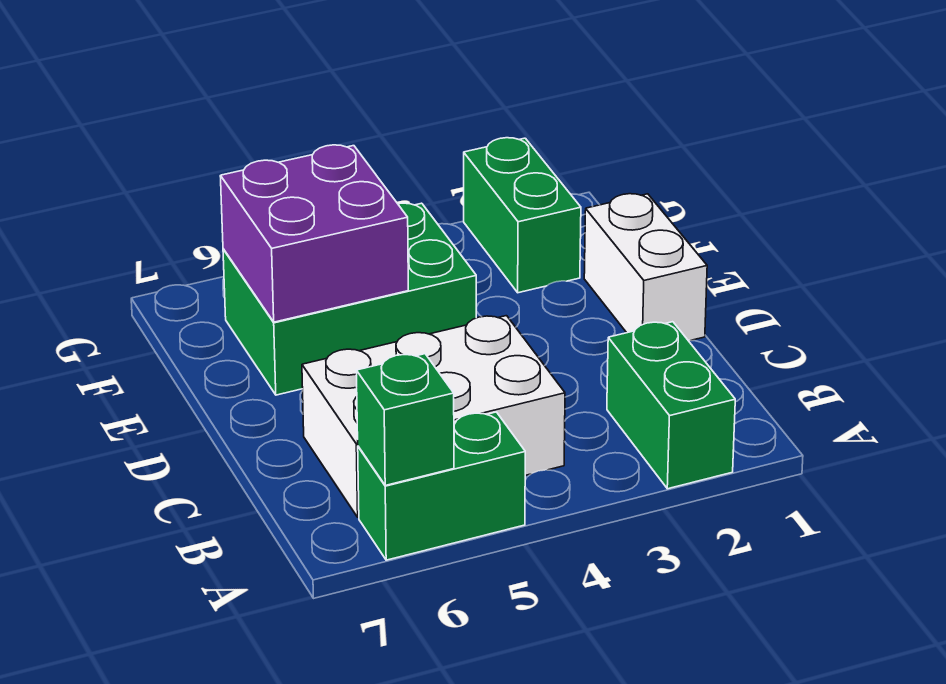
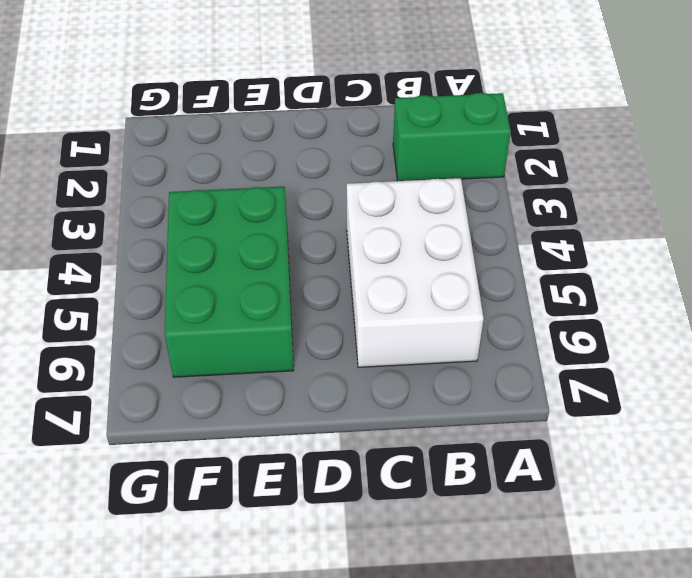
none -> green 1x2 brick [358,412,525,560]
none -> white 1x2 brick [584,194,707,340]

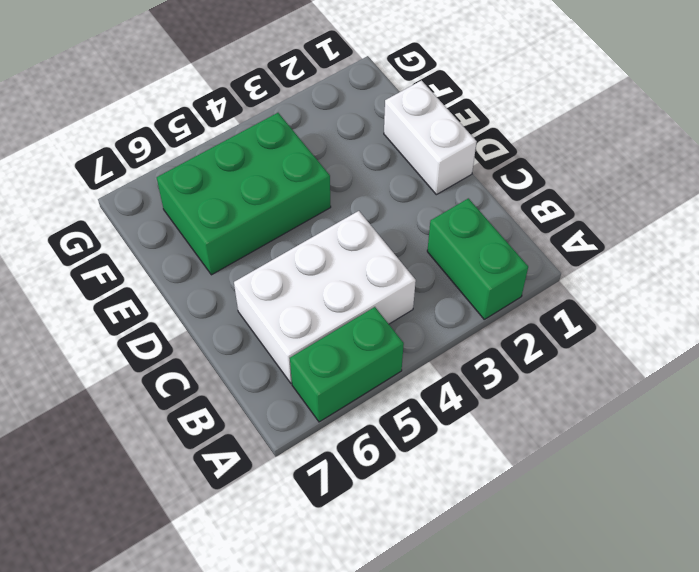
none -> green 1x2 brick [464,138,581,293]
none -> green 1x1 brick [356,354,454,485]

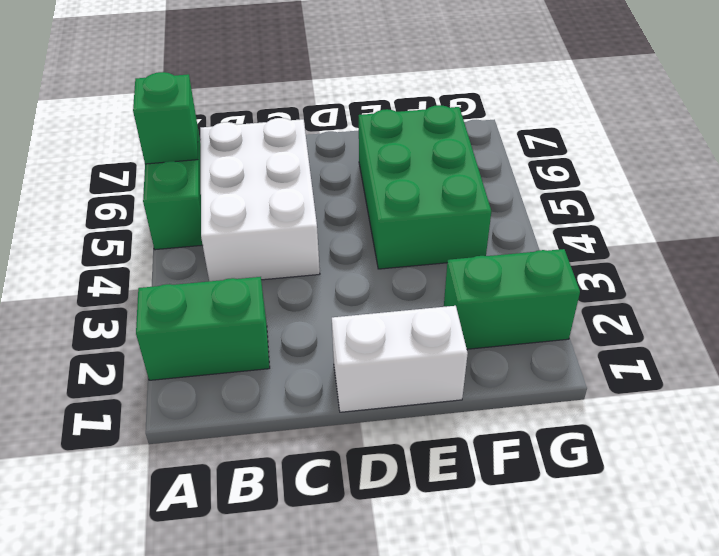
none -> purple 2x2 brick [220,145,408,322]

